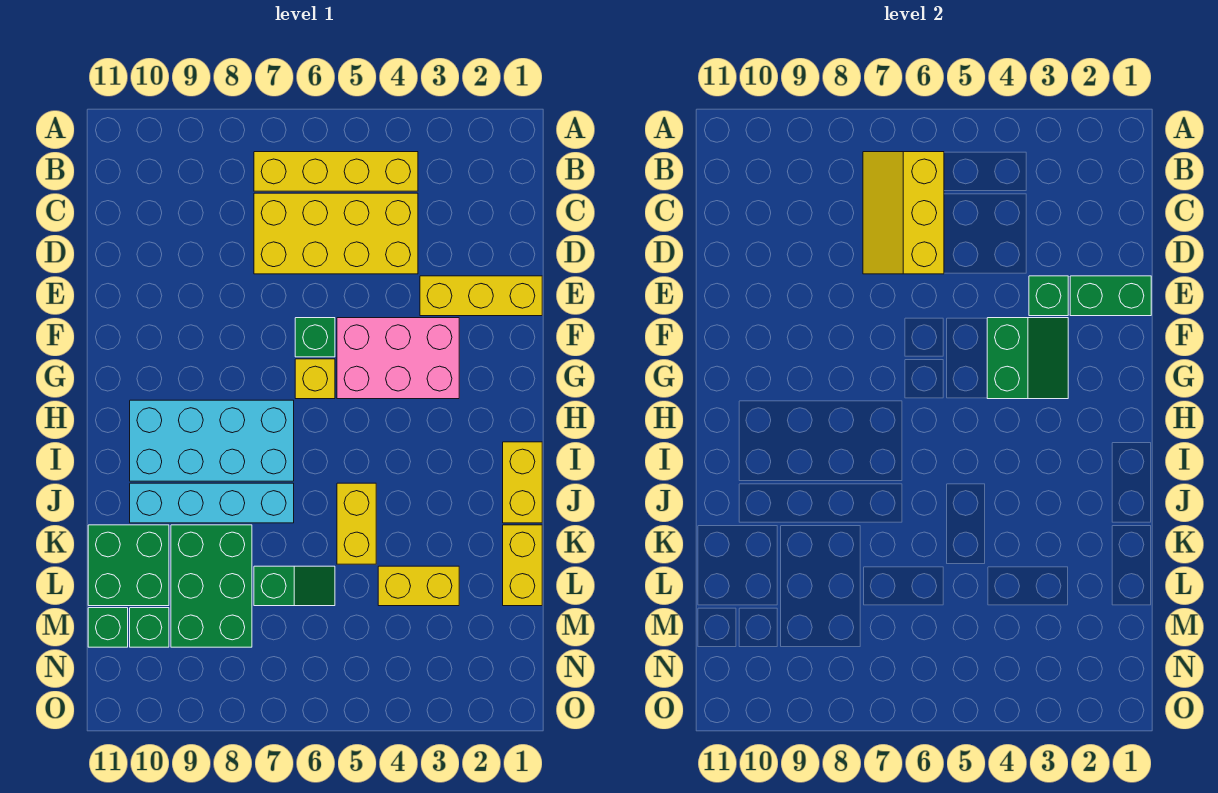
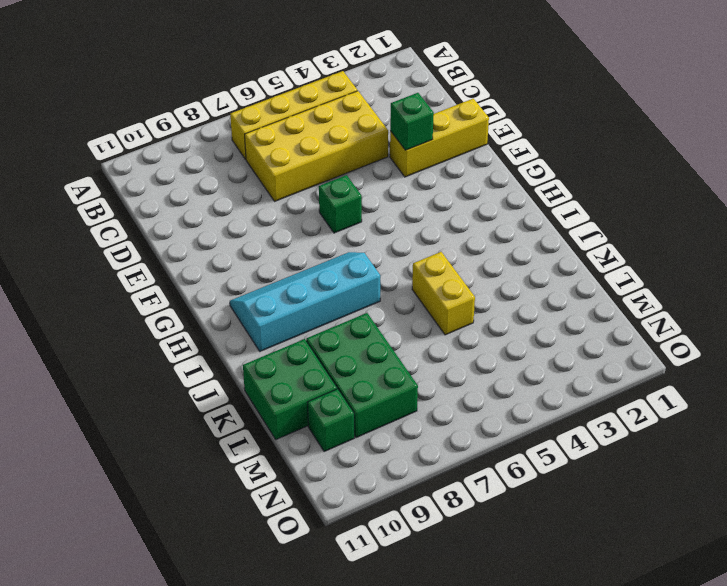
cyan 2x4 slope [230,252,380,351] -> cyan 2x4 brick [130,400,294,481]
none -> pink 2x3 brick [337,318,459,399]
none -> yellow 1x1 brick [295,359,335,399]
none -> yellow 1x2 brick [503,442,542,523]

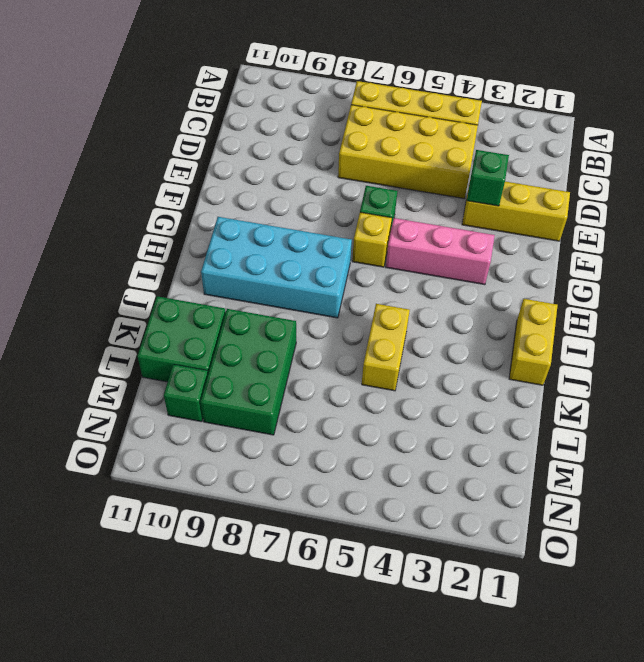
pink 1x3 brick [386,218,495,285] -> pink 2x3 brick [337,318,459,399]
none -> cyan 1x4 brick [130,483,294,523]
none -> yellow 1x2 brick [503,525,542,606]
none -> yellow 1x2 brick [378,566,459,606]

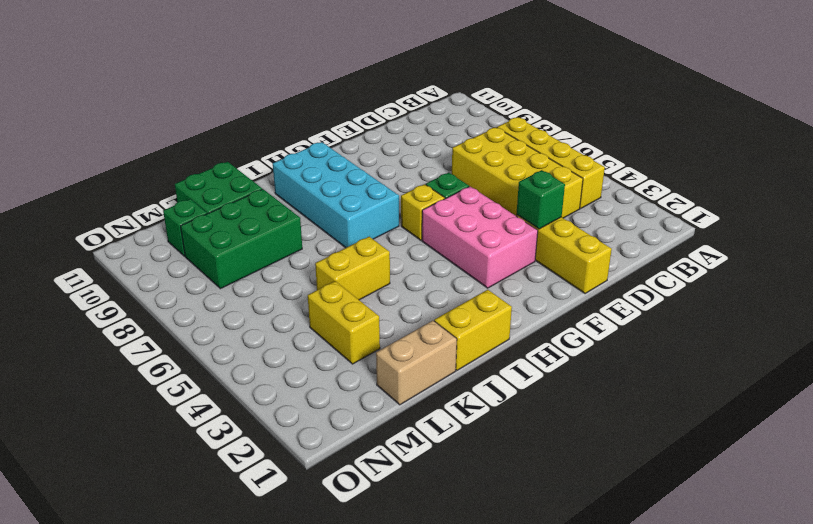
tan 1x2 brick [376,321,457,405] -> yellow 1x2 brick [503,525,542,606]
none -> cyan 1x4 brick [130,483,294,523]
none -> green 1x2 slope [254,566,335,606]
none -> green 1x1 brick [88,608,128,647]

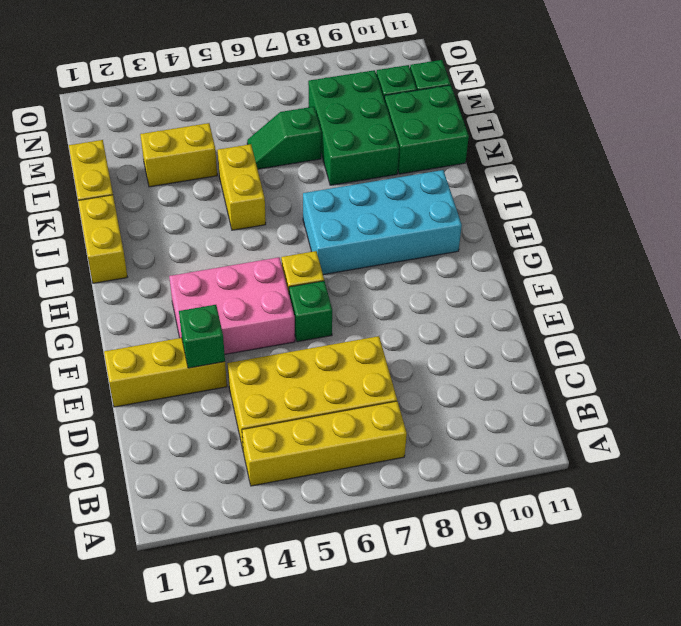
none -> cyan 1x4 brick [130,483,294,523]
none -> yellow 2x3 slope [863,152,944,274]
none -> green 1x2 brick [1070,276,1151,316]

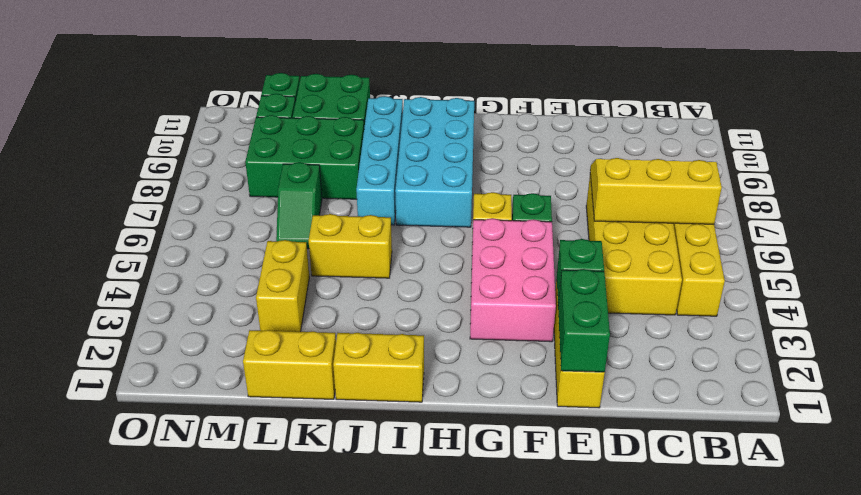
none -> green 2x2 slope [987,318,1068,399]

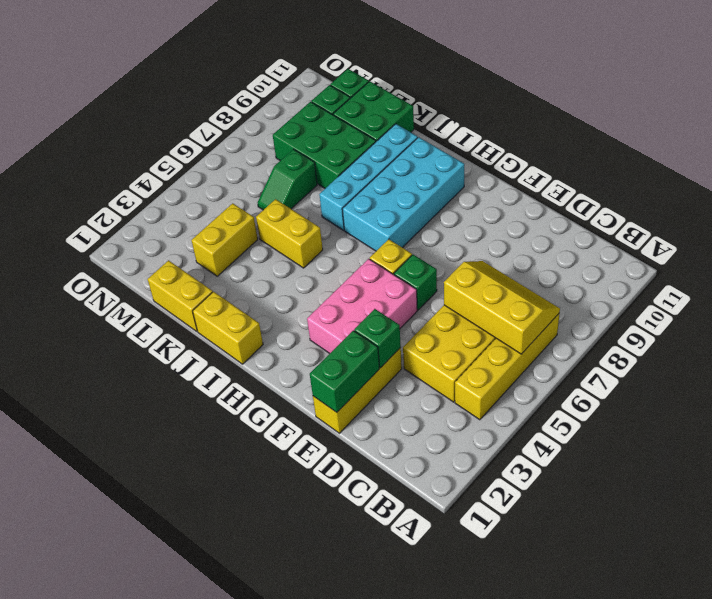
none -> green 2x2 slope [987,318,1068,399]

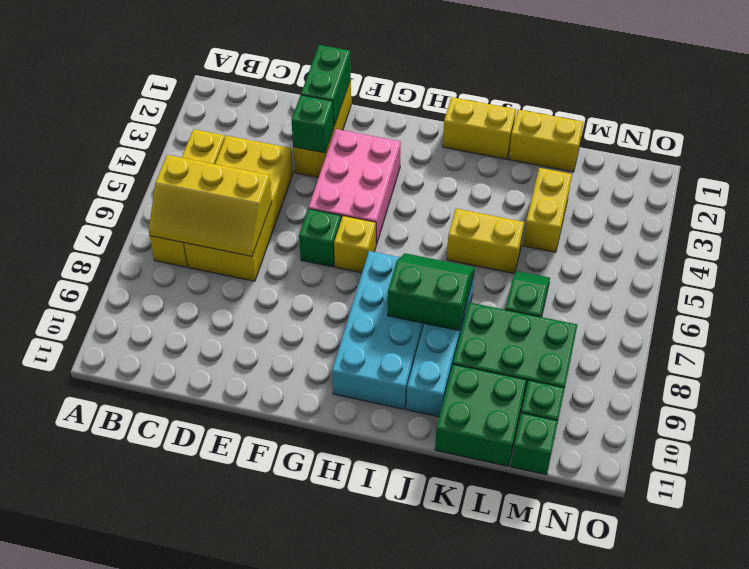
green 2x2 slope [388,253,475,331] -> green 2x2 slope moved to [987,318,1068,399]

